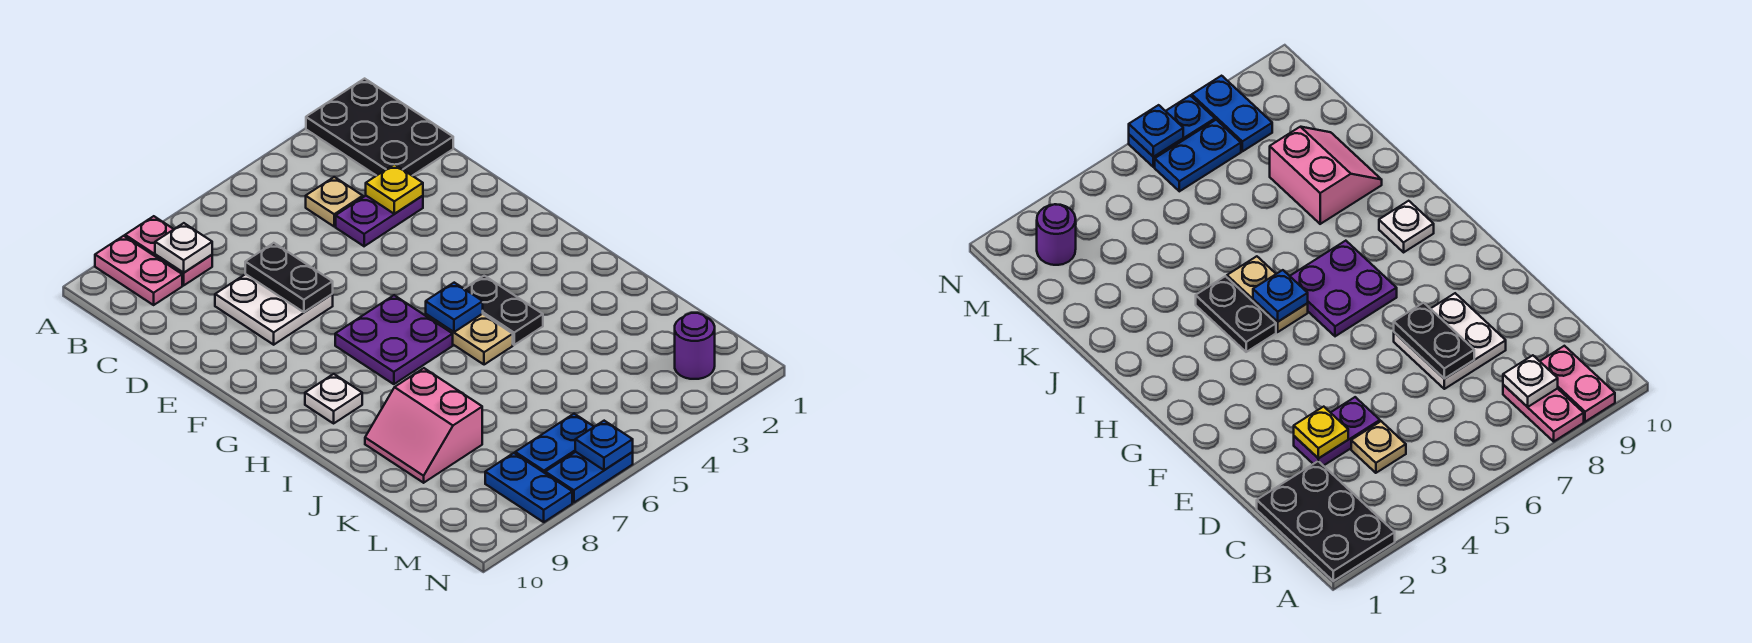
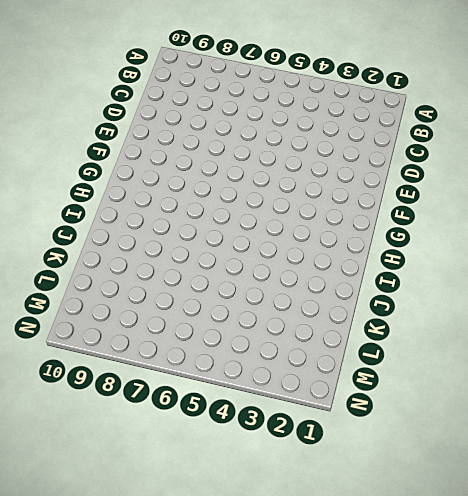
none -> black 2x3 plate [306,79,453,176]
none -> pink 1x2 plate [125,216,212,285]
none -> pink 1x2 plate [95,236,182,305]

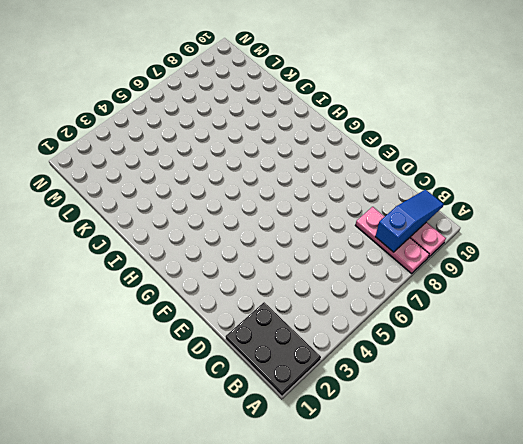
pink 1x3 plate [355,207,429,273] -> pink 1x2 plate [125,216,212,285]
blue 1x3 slope [375,190,444,252] -> white 1x1 plate [155,223,212,273]
none -> tan 1x1 plate [306,177,363,226]
none -> purple 1x2 plate [336,196,423,246]
none -> white 2x2 plate [215,274,333,345]

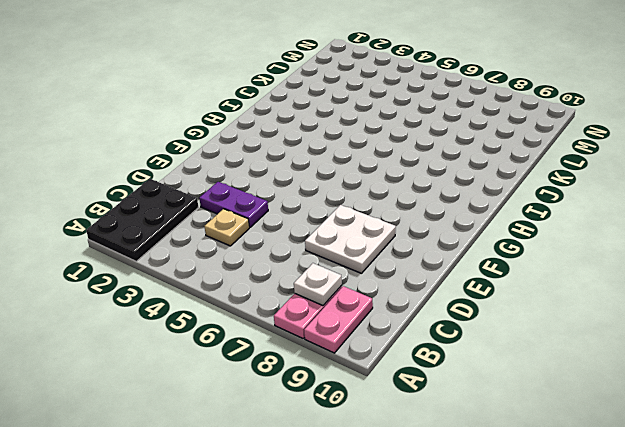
none -> purple 2x2 plate [335,295,453,384]
none -> black 1x2 plate [464,276,543,345]
none -> tan 1x2 plate [426,314,513,365]

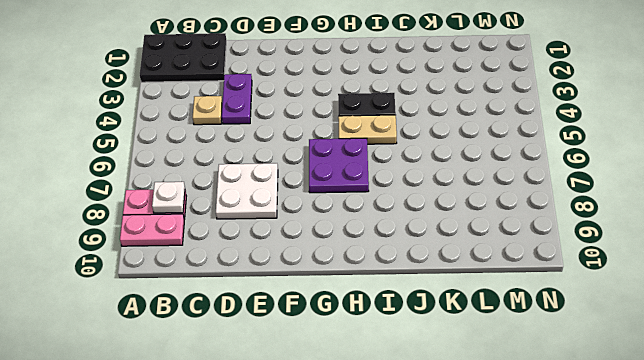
none -> white 1x1 plate [305,374,362,423]
none -> pink 2x2 slope [365,368,482,483]
none -> purple 1x1 round brick [675,313,715,379]

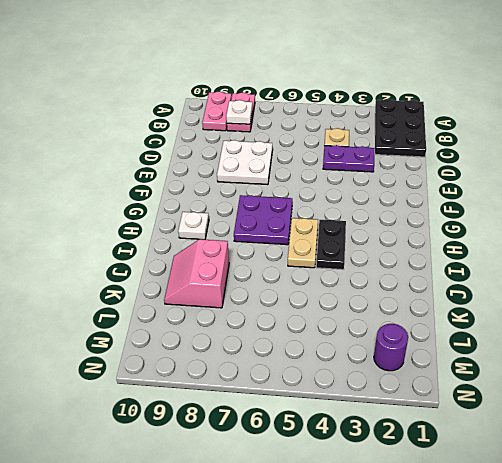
none -> blue 1x2 plate [515,414,594,473]
none -> blue 1x2 plate [485,453,572,522]
none -> blue 1x2 plate [545,452,633,503]

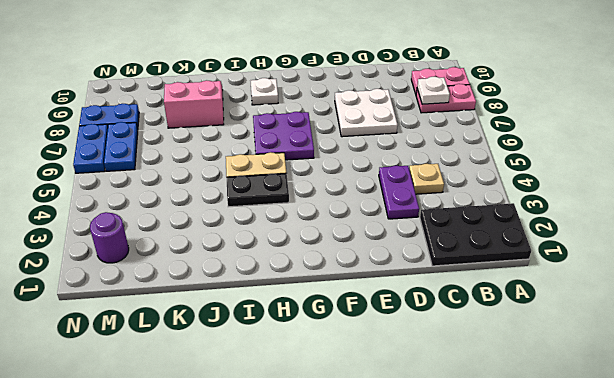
none -> yellow 1x1 plate [366,164,423,214]
none -> black 1x2 plate [245,243,333,312]
none -> blue 1x1 plate [426,283,483,332]

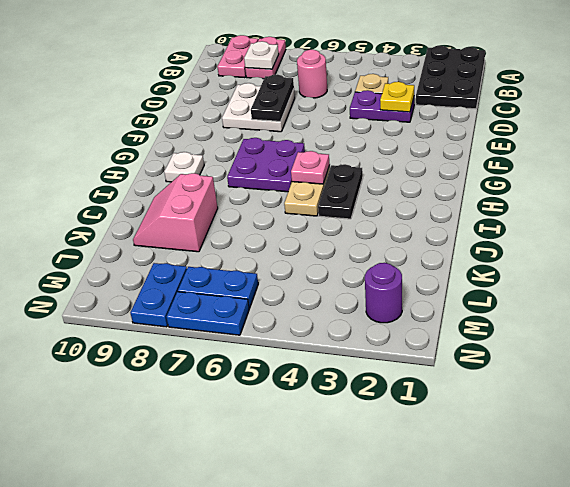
pink 1x1 round brick [297,50,327,98] -> none
pink 1x1 plate [291,151,330,184] -> blue 1x1 plate [426,283,483,332]
none -> blue 1x1 plate [575,421,633,470]

